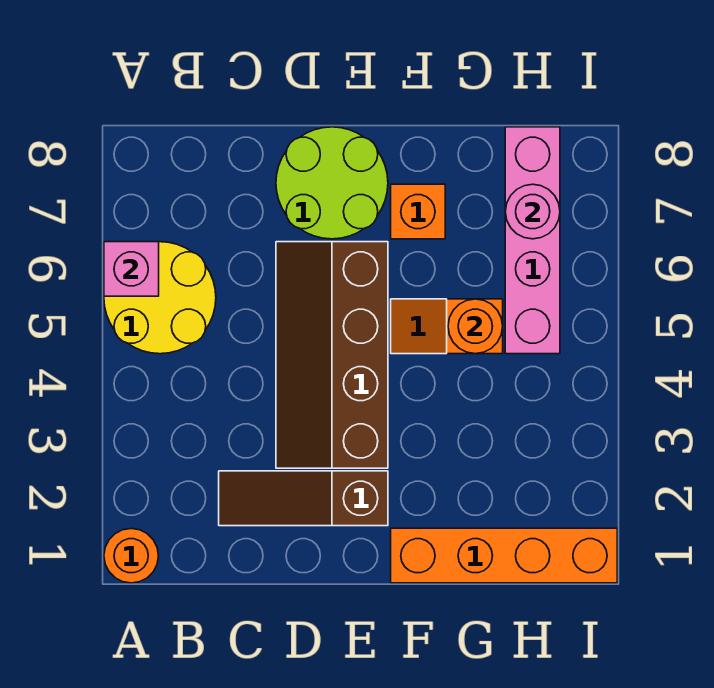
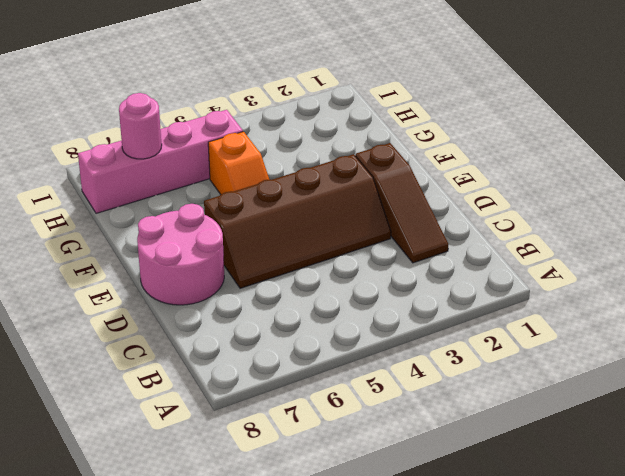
pink 2x2 round brick [137,204,224,305] -> lime 2x2 round brick [276,127,388,239]
none -> orange 1x1 round brick [104,529,159,583]
none -> yellow 2x2 round brick [104,242,216,354]
none -> orange 1x4 brick [391,528,617,583]

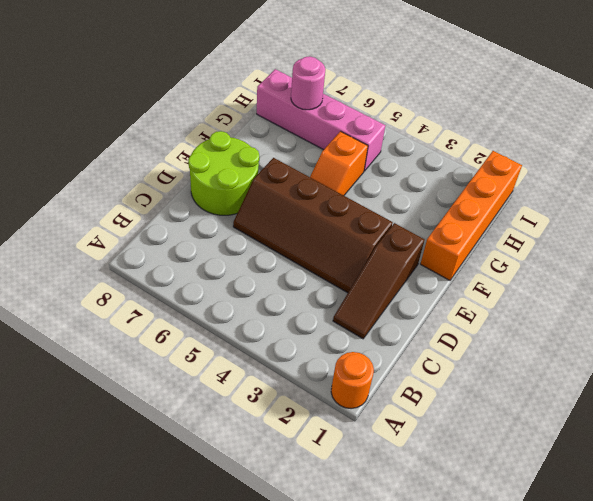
none -> yellow 2x2 round brick [104,242,216,354]
none -> orange 1x1 brick [391,184,445,239]
none -> pink 1x1 brick [104,242,159,296]

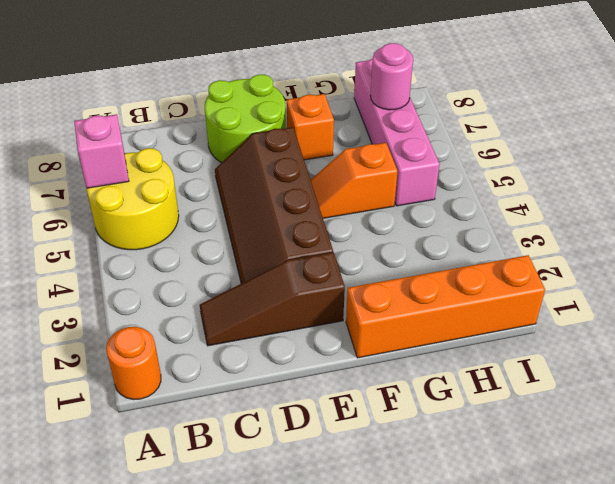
none -> orange 1x1 round brick [448,299,503,354]

